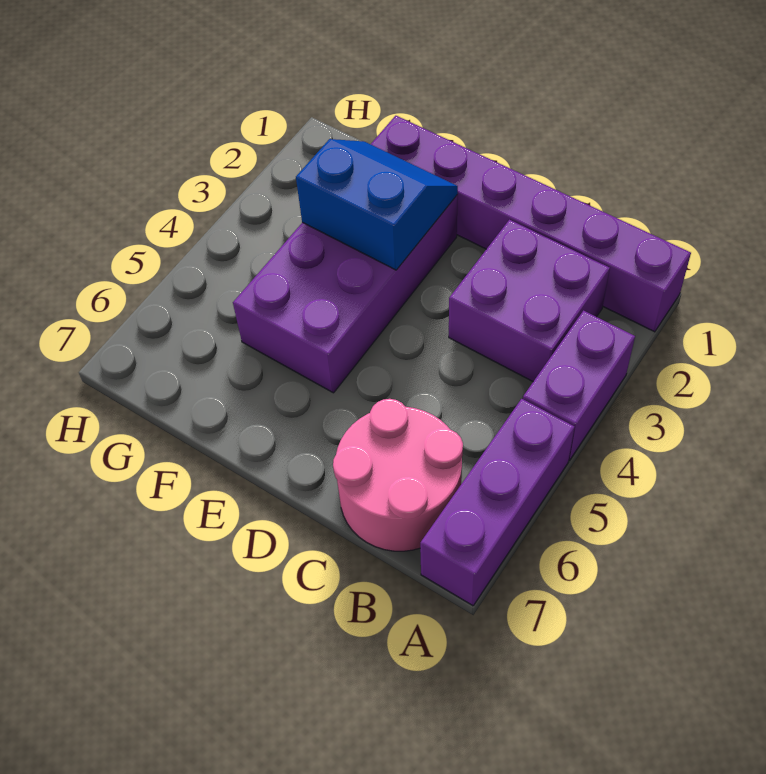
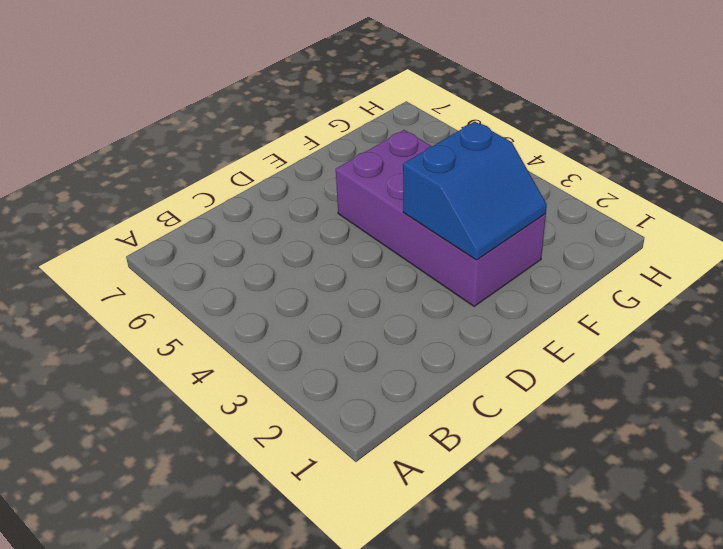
none -> purple 1x6 brick [371,116,691,332]
none -> purple 1x2 brick [523,311,635,461]

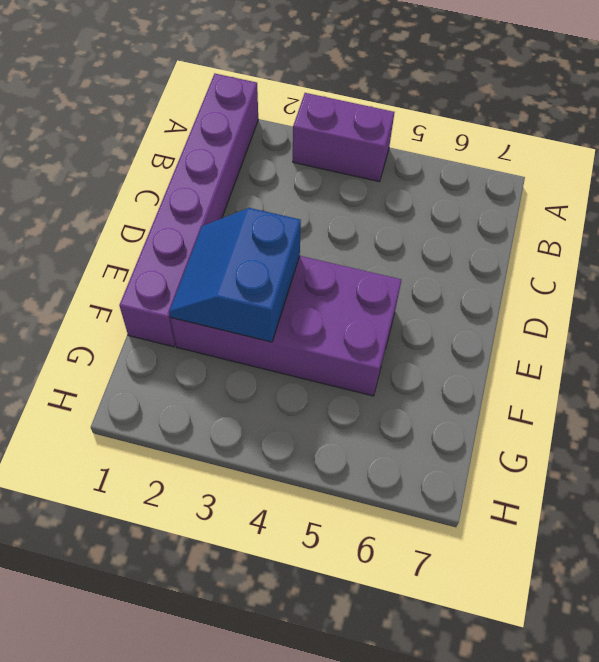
none -> purple 1x3 brick [420,399,574,606]
none -> purple 2x2 brick [449,220,610,381]

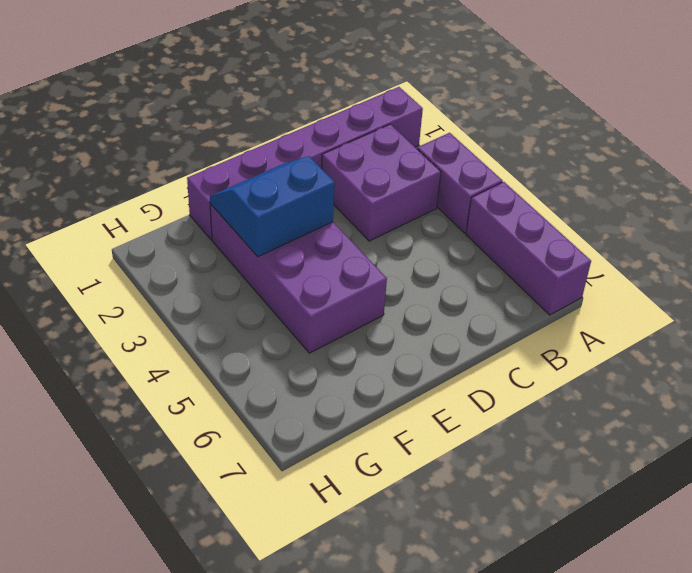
none -> pink 2x2 round brick [333,399,463,551]

